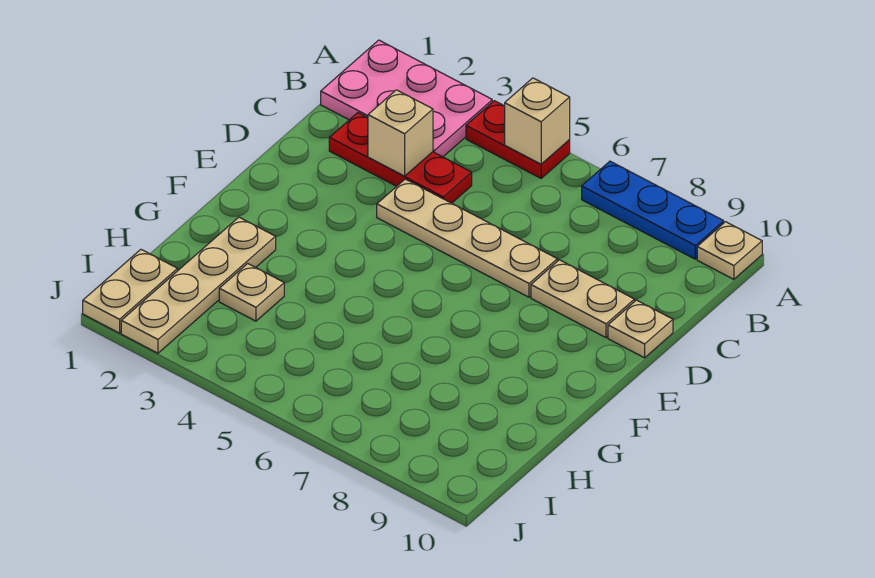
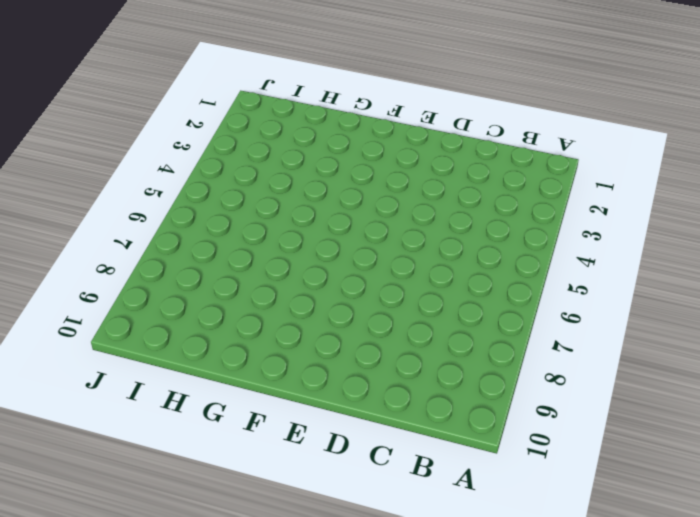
none -> pink 2x3 plate [321,40,492,157]
none -> red 1x2 plate [466,101,570,178]
none -> blue 1x3 plate [582,161,724,259]

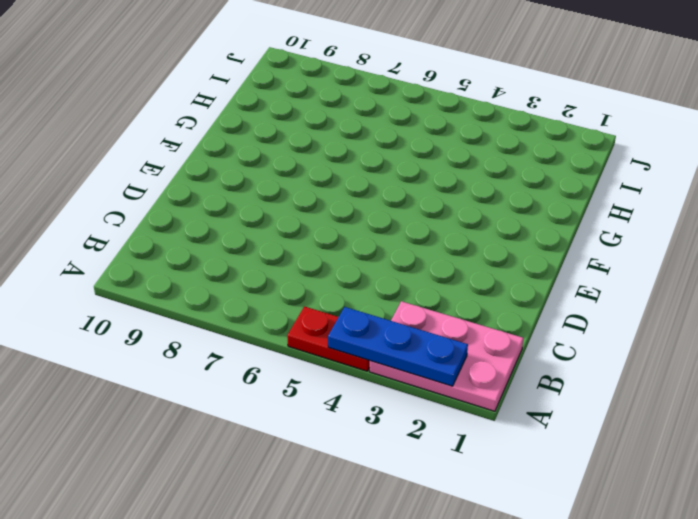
blue 1x3 plate [328,307,468,386] -> blue 1x3 plate moved to [582,161,724,259]
none -> tan 1x1 plate [697,222,762,279]
none -> red 1x3 plate [329,113,472,203]
none -> tan 1x4 plate [377,179,557,297]

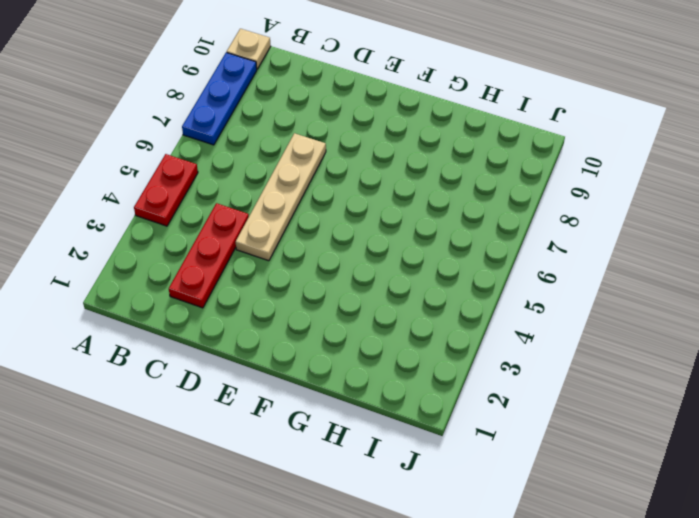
none -> pink 2x3 plate [321,40,492,157]
none -> tan 1x2 plate [531,260,634,338]
none -> tan 1x1 plate [608,300,673,358]

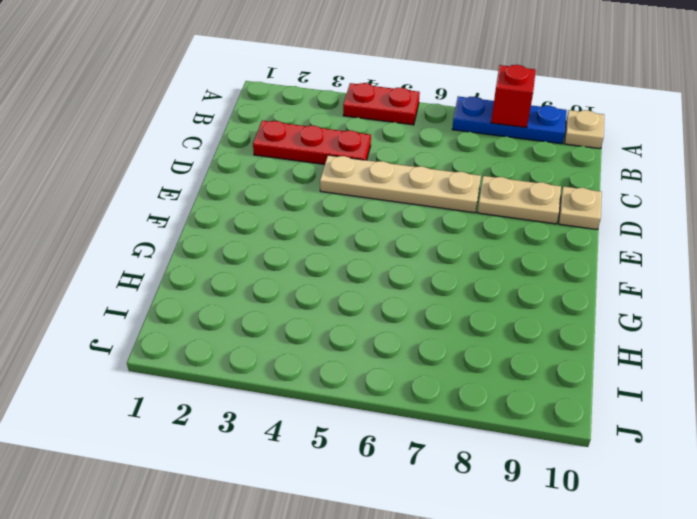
red 1x1 brick [491,65,536,128] -> none
none -> pink 2x3 plate [321,40,492,157]
none -> tan 1x4 plate [121,217,276,353]
none -> tan 1x1 plate [219,264,284,321]

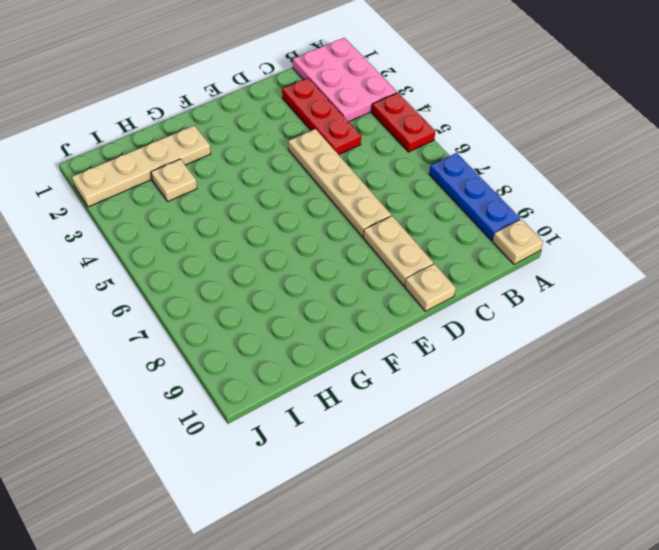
none -> tan 1x2 plate [83,250,178,333]
none -> tan 1x1 brick [505,78,570,164]
none -> tan 1x1 brick [368,90,433,176]

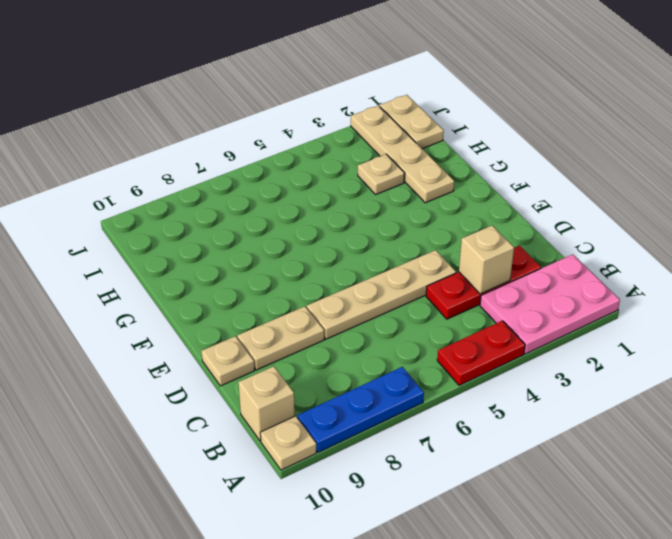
tan 1x1 brick [238,366,295,441] -> tan 1x1 brick moved to [505,78,570,164]

